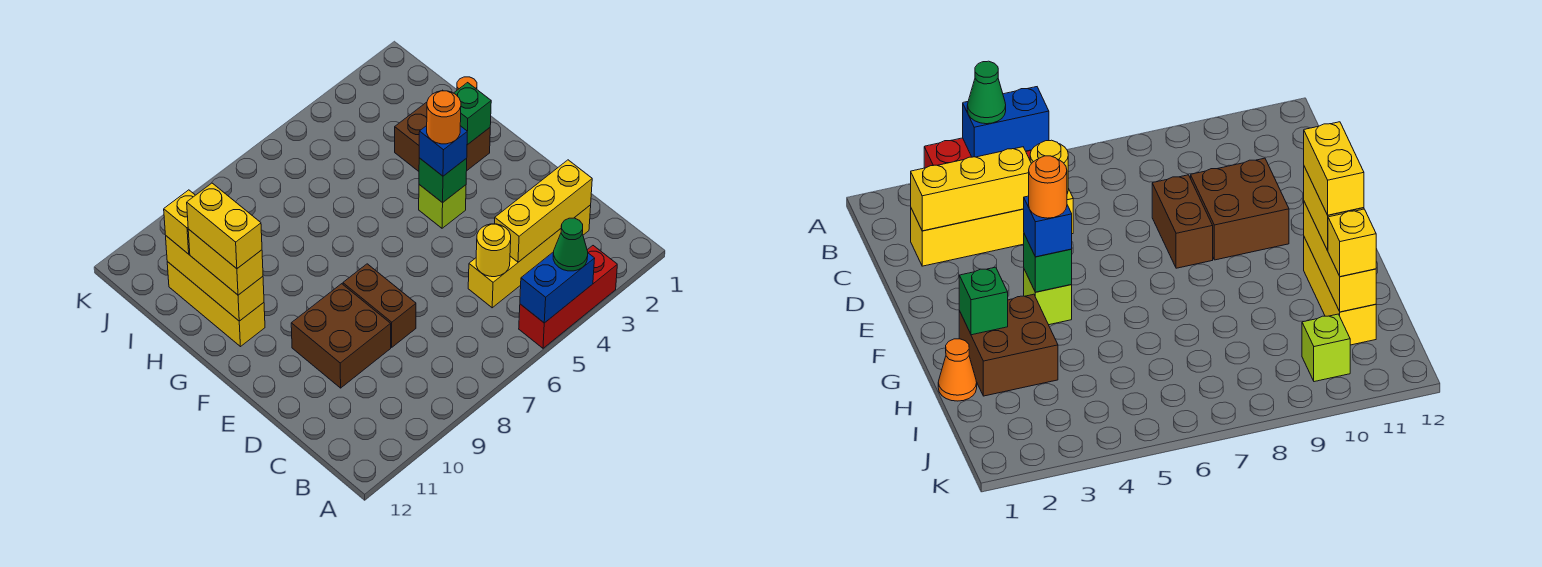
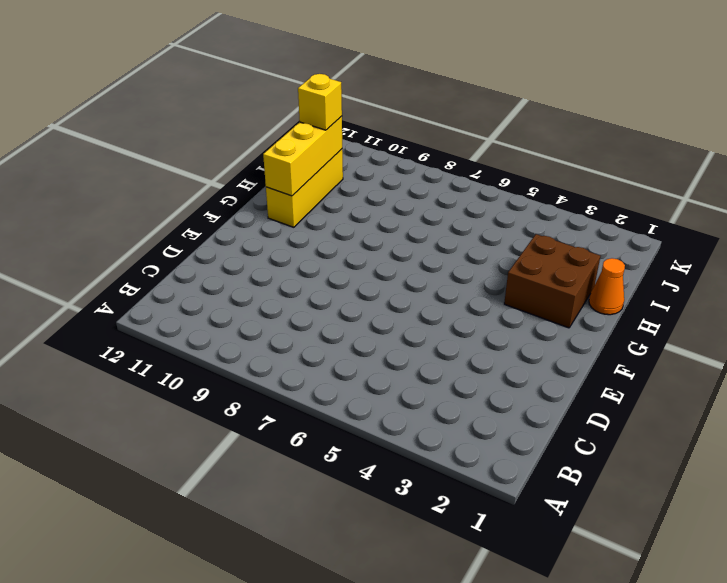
none -> red 1x3 brick [519,246,617,348]
none -> yellow 1x4 brick [468,205,591,308]
none -> brown 1x2 brick [343,264,416,347]

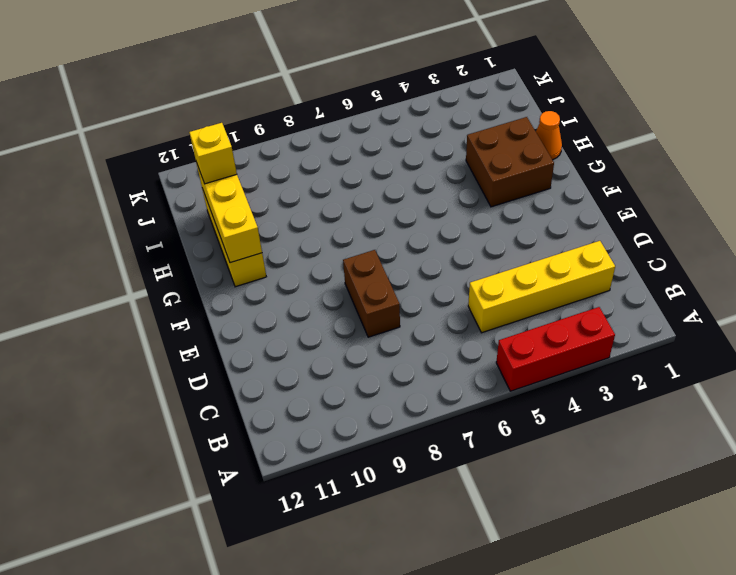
none -> brown 2x2 brick [291,284,391,388]
none -> lime 1x1 brick [419,185,466,228]
none -> lime 1x1 brick [1302,314,1350,382]

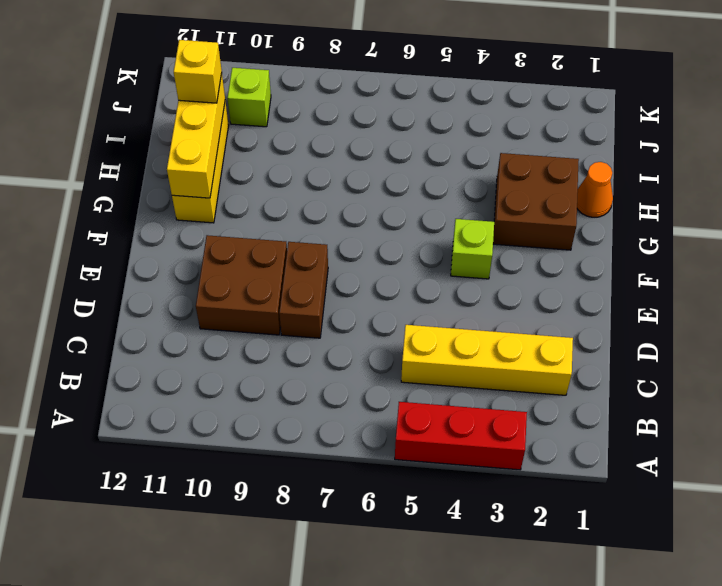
none -> blue 1x2 brick [520,252,595,323]
none -> yellow 1x3 brick [495,160,592,262]
none -> yellow 1x1 round brick [476,224,511,277]

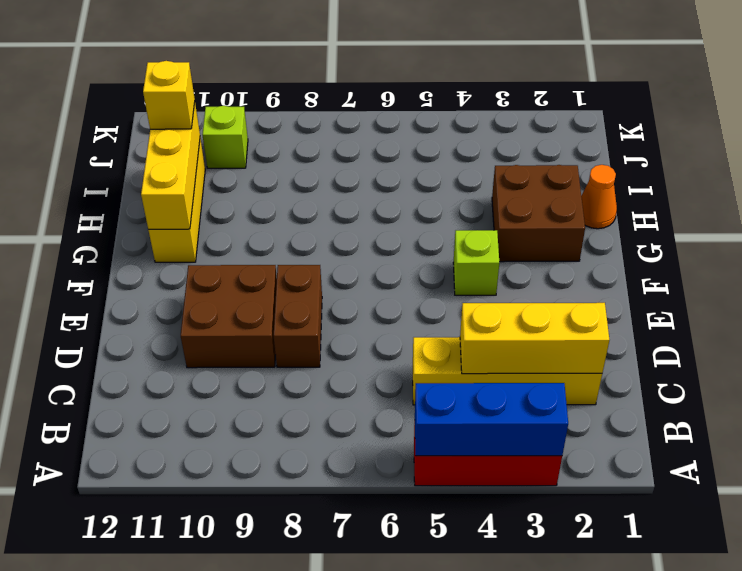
blue 1x3 brick [415,383,568,456] -> blue 1x2 brick [520,252,595,323]
none -> yellow 1x1 round brick [476,224,511,277]
none -> green 1x1 brick [419,158,467,203]
none -> green 1x1 brick [454,83,491,145]

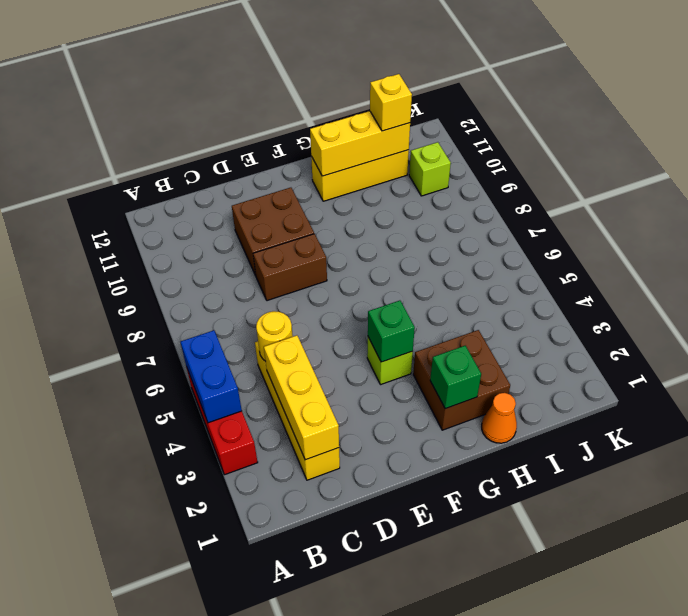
none -> green 1x1 cone [553,218,588,271]
none -> blue 1x1 brick [419,126,467,176]
none -> yellow 1x2 brick [188,229,263,295]

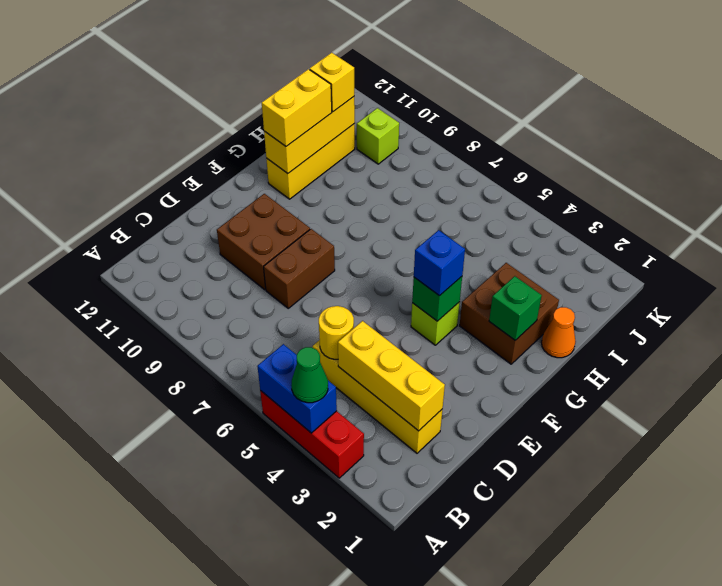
none -> orange 1x1 round brick [427,91,461,144]
none -> yellow 1x2 brick [187,183,262,269]

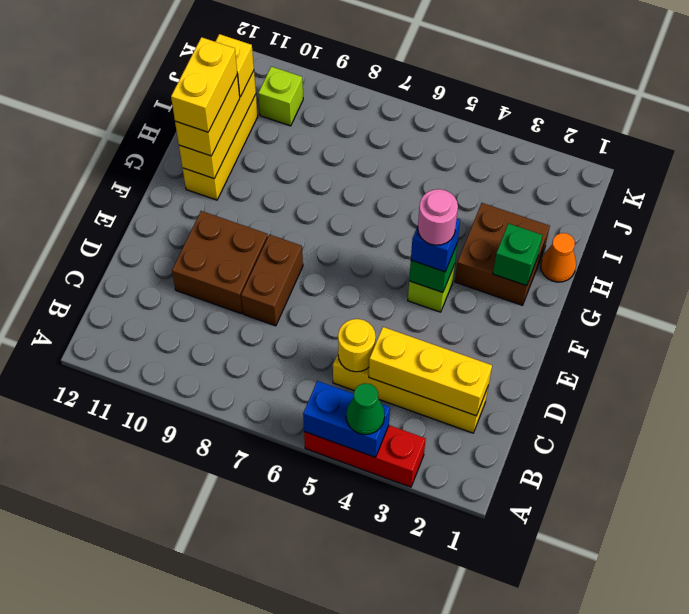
pink 1x1 round brick [418,189,458,245] -> orange 1x1 round brick [427,91,461,144]

